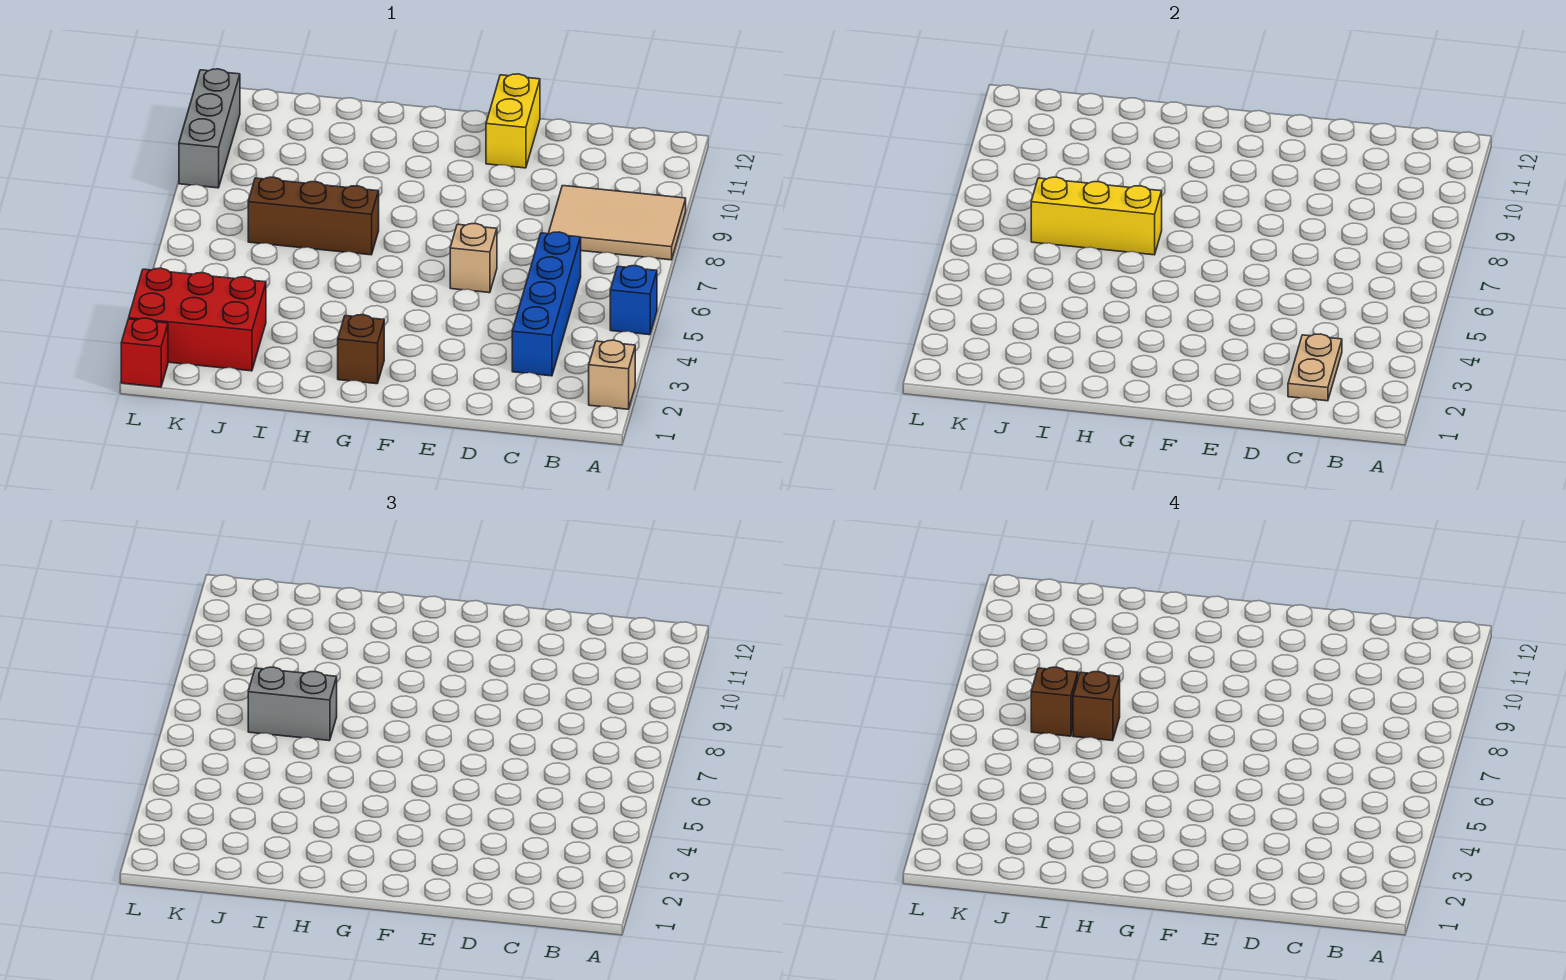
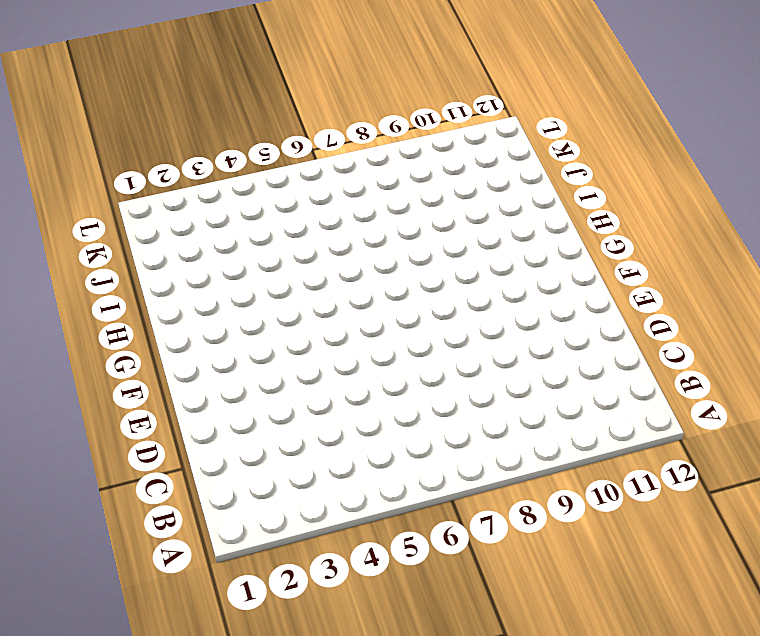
none -> tan 1x1 brick [589,340,635,409]
none -> blue 1x1 brick [610,266,657,335]
none -> tan 2x3 tile [548,186,686,260]

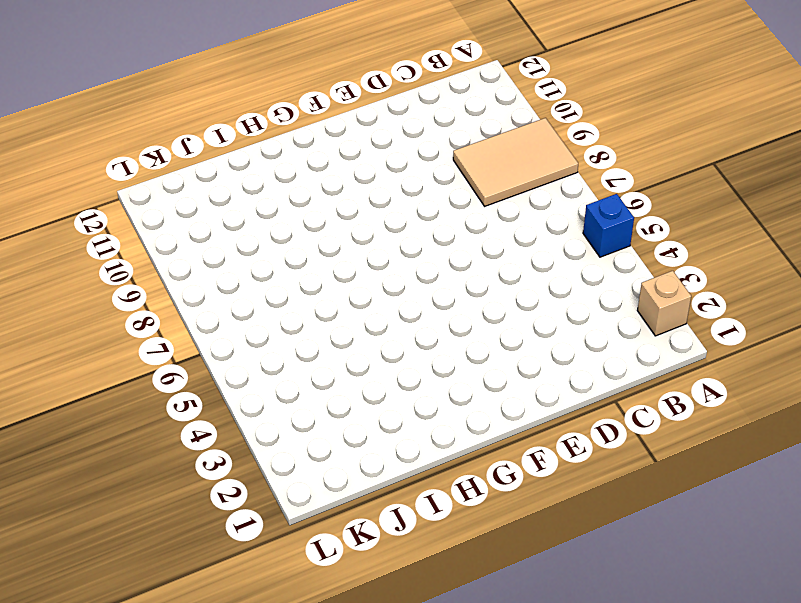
none -> blue 1x4 brick [512,232,581,376]
none -> tan 1x1 brick [450,223,497,293]
none -> yellow 1x2 brick [486,74,540,168]

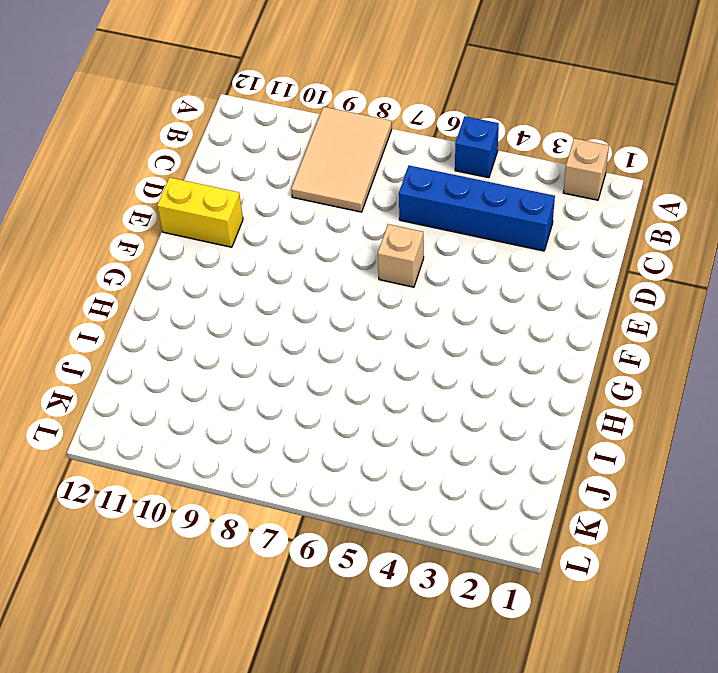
none -> brown 1x1 brick [338,315,384,384]
none -> brown 1x3 brick [248,177,379,255]
none -> red 2x3 brick [129,268,266,371]

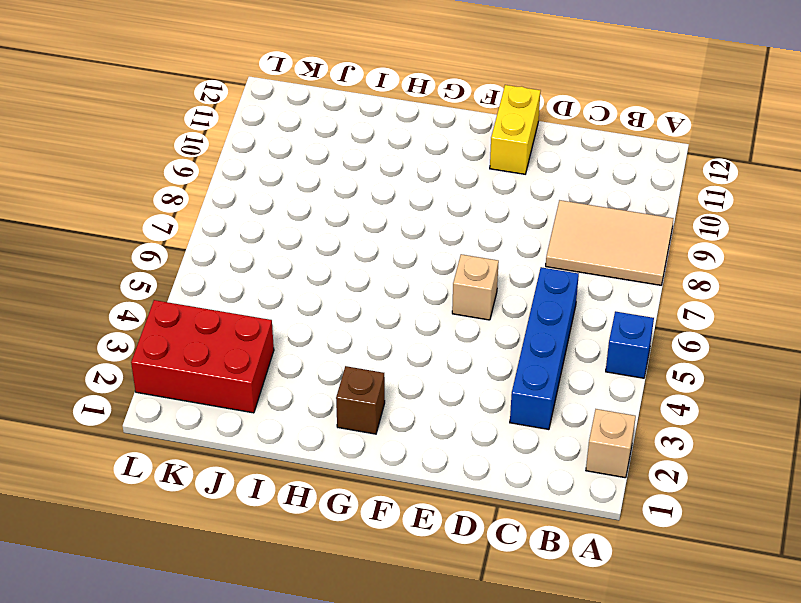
none -> brown 1x3 brick [248,177,379,255]
none -> red 1x1 brick [121,318,168,387]
none -> grey 1x3 brick [179,69,240,188]

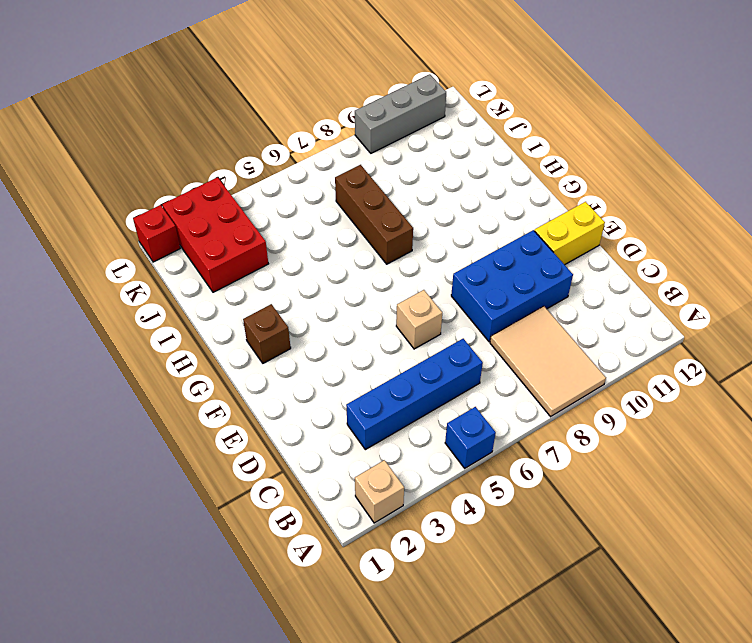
blue 2x3 brick [451,230,573,342] -> none
none -> tan 1x2 plate [1288,334,1342,401]
none -> yellow 1x3 brick [1031,177,1162,255]
none -> grey 1x2 brick [248,667,337,741]

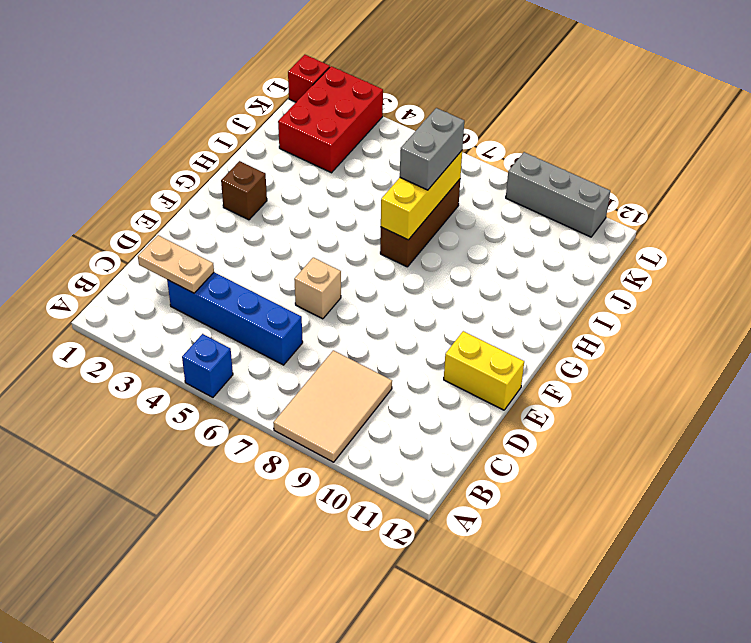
none -> tan 1x1 brick [589,340,635,409]
none -> brown 1x1 brick [1073,672,1120,741]
none -> brown 1x1 brick [1031,667,1078,736]

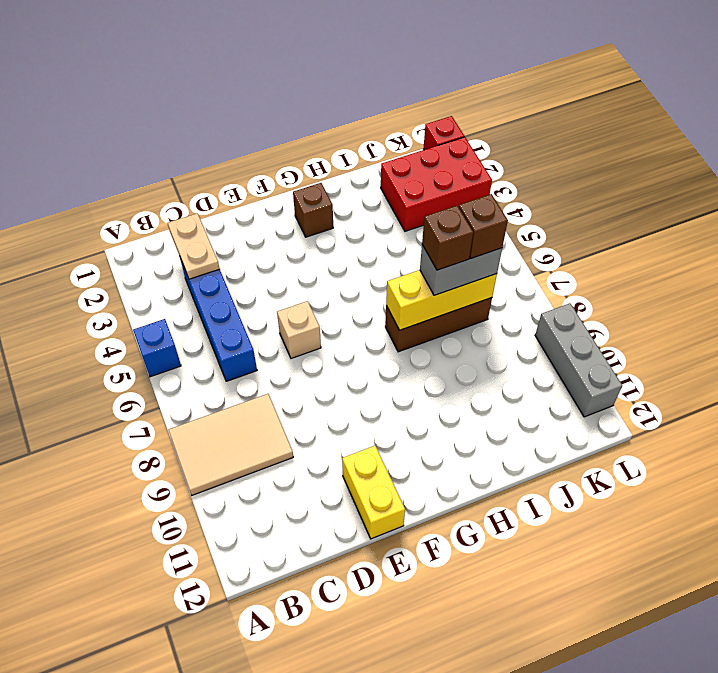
none -> tan 1x1 brick [589,340,635,409]

